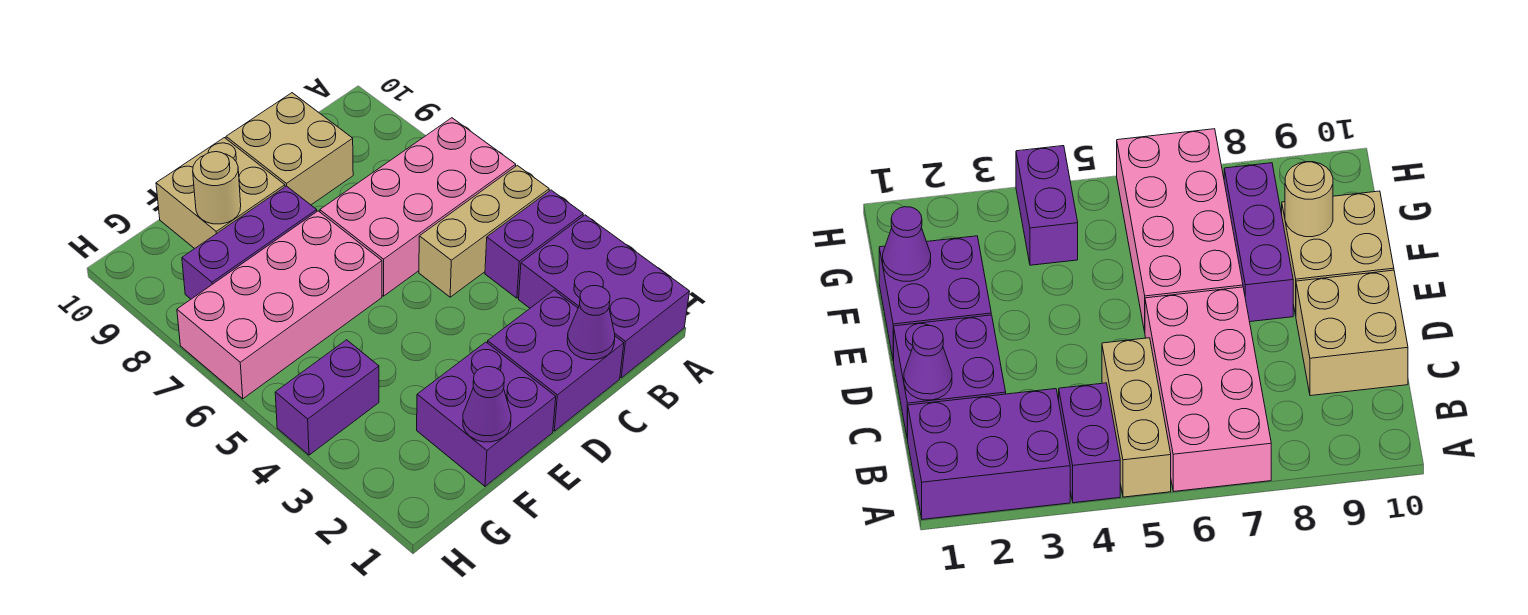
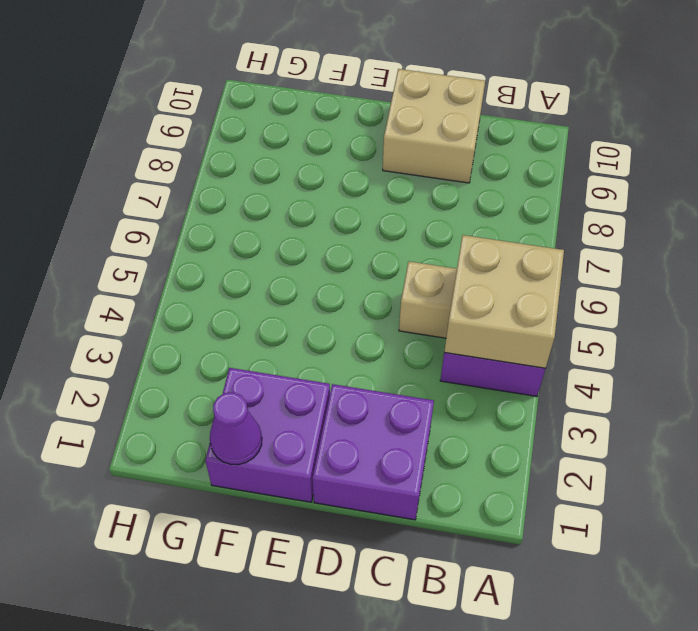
tan 2x2 brick [444,235,564,368] -> tan 2x2 brick moved to [156,138,285,249]
none -> purple 2x3 brick [519,215,690,378]
none -> pink 2x4 brick [320,118,516,296]
none -> pink 2x4 brick [177,211,382,399]

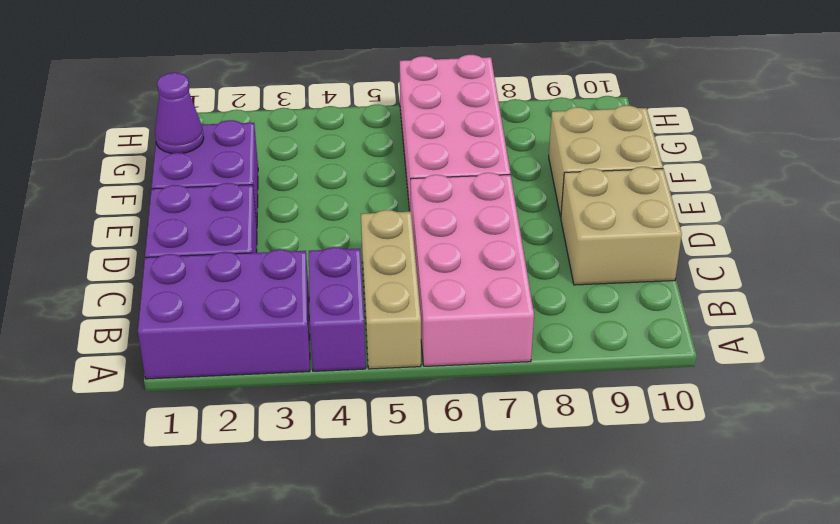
none -> purple 1x3 brick [182,186,317,299]
none -> purple 1x2 brick [275,340,379,455]
none -> purple 1x1 cone [567,286,615,360]

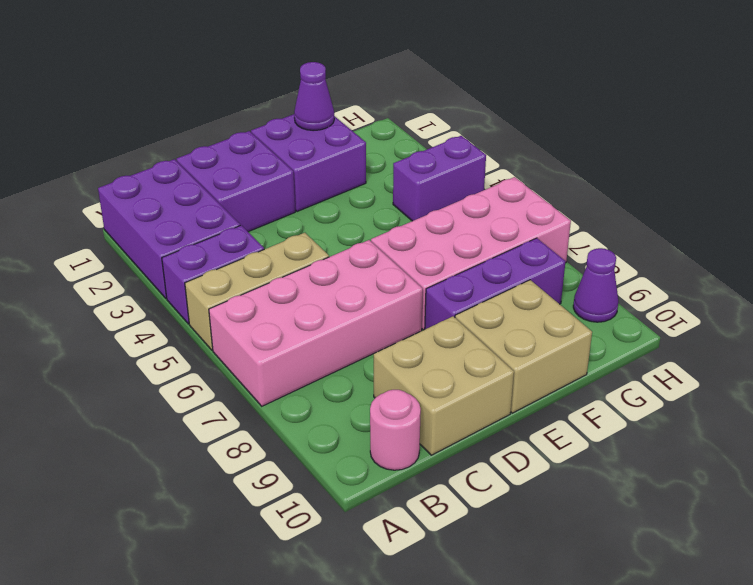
pink 1x1 round brick [370,390,421,470] -> none
purple 1x1 cone [573,248,618,322] -> purple 1x1 cone moved to [567,286,615,360]
none -> tan 1x1 round brick [193,152,241,224]

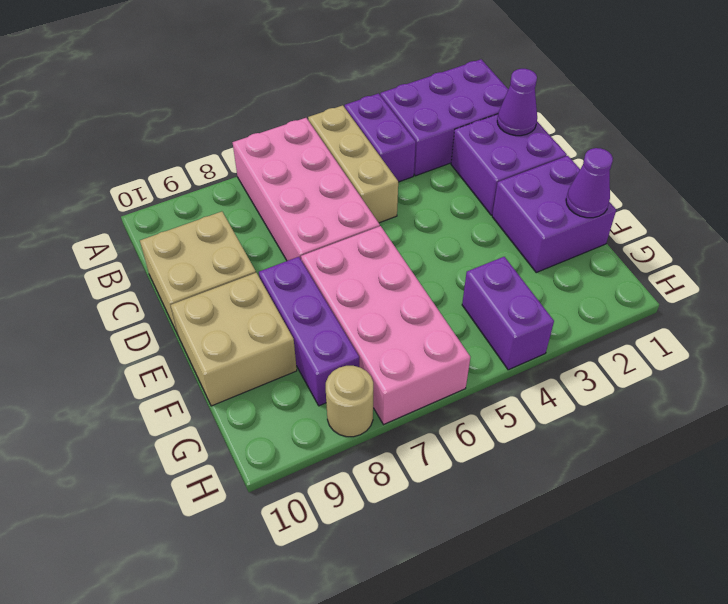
tan 1x1 round brick [326,366,373,437] -> tan 1x1 round brick moved to [193,152,241,224]

